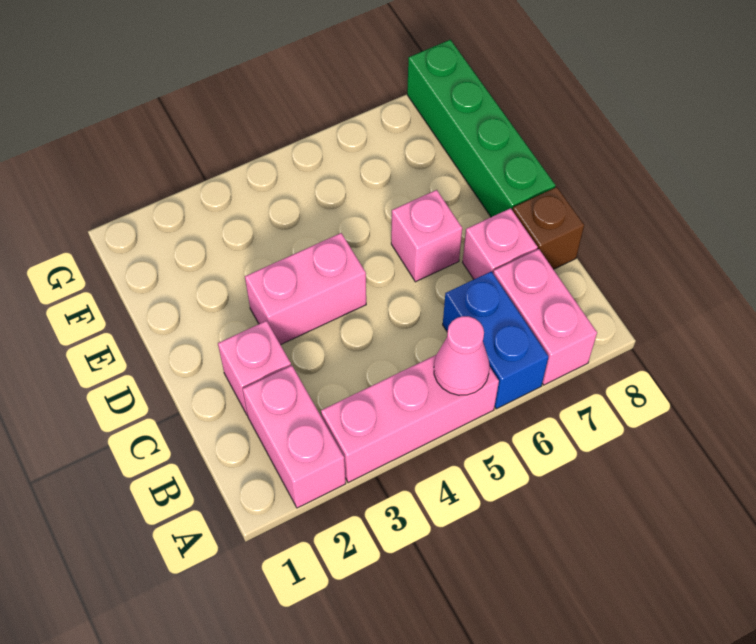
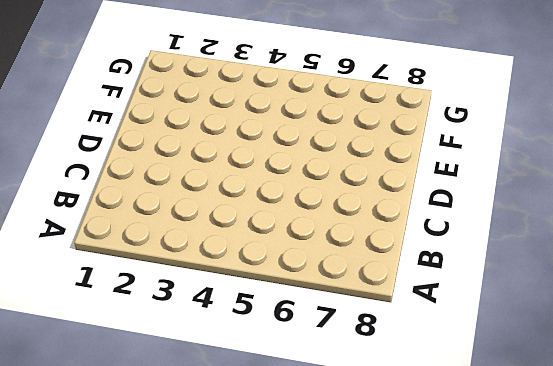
none -> pink 1x2 brick [243,366,346,508]
none -> pink 1x3 brick [321,355,499,483]

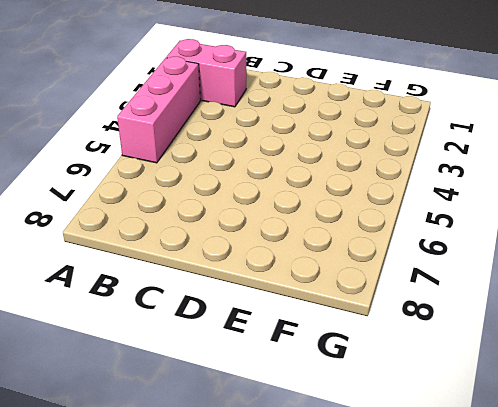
none -> blue 1x2 brick [443,271,548,409]
none -> pink 1x2 brick [493,249,597,385]

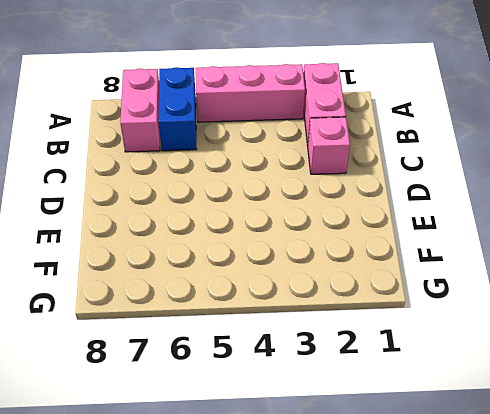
none -> pink 1x1 brick [463,208,538,279]
none -> brown 1x1 brick [512,187,584,269]

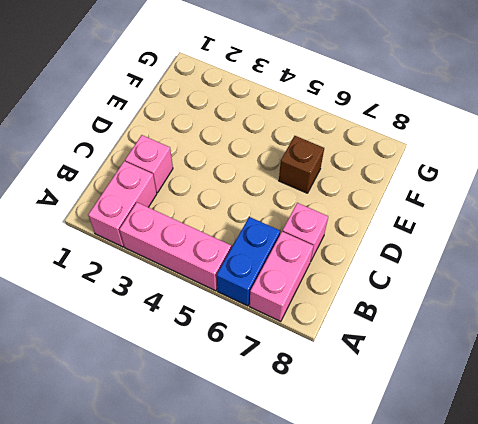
brown 1x1 brick [279,136,324,193] -> brown 1x1 brick moved to [512,187,584,269]
none -> pink 1x2 brick [245,233,366,345]
none -> pink 1x1 brick [391,190,462,282]

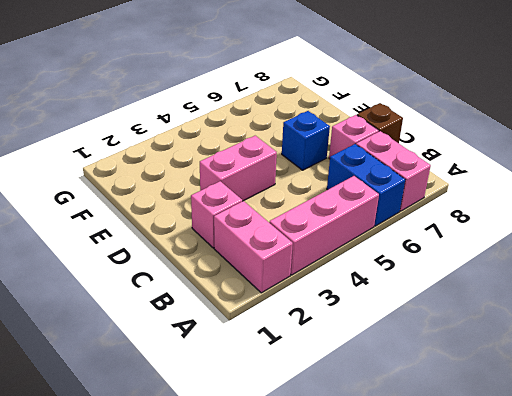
blue 1x1 brick [282,111,330,170] -> pink 1x1 brick [391,190,462,282]
none -> green 1x4 brick [407,40,555,217]
none -> pink 1x1 cone [434,316,490,395]

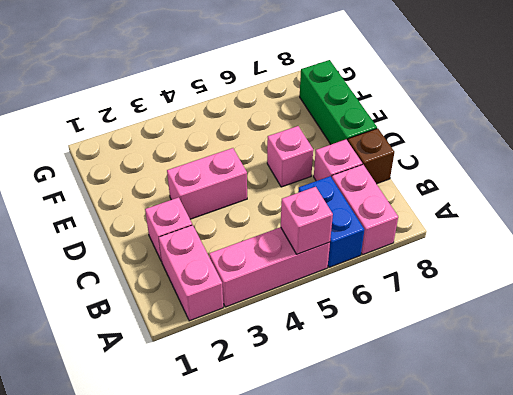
pink 1x1 brick [281,187,333,254] -> pink 1x1 cone [434,316,490,395]
green 1x3 brick [300,60,377,144] -> green 1x4 brick [407,40,555,217]

